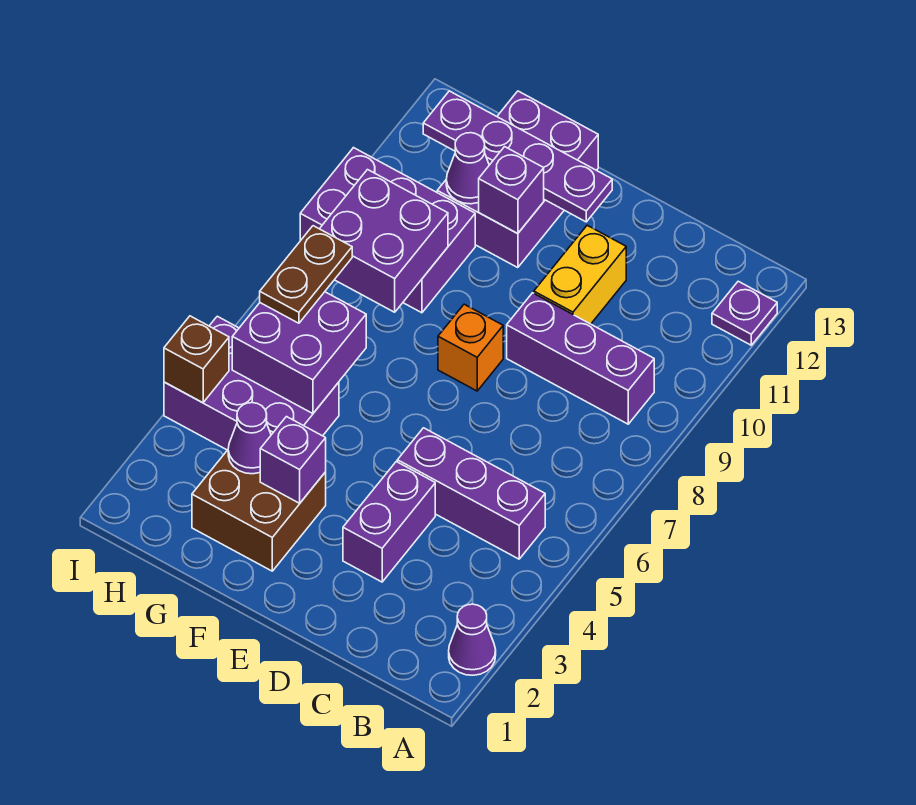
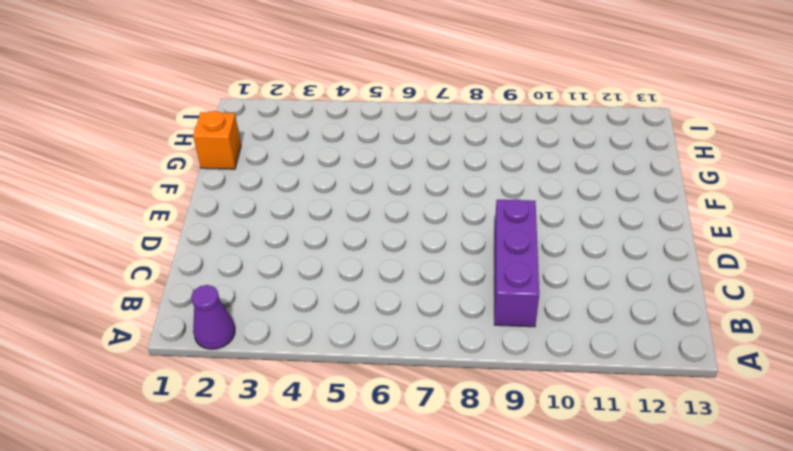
orange 1x1 brick [193,111,241,169] -> orange 1x1 brick moved to [438,304,503,391]
none -> purple 1x1 plate [712,281,777,345]
none -> purple 1x3 brick [397,428,545,559]
none -> purple 1x2 brick [343,462,435,582]

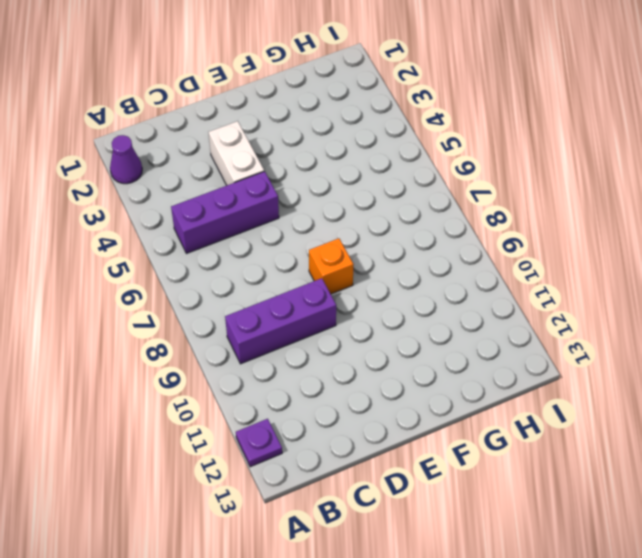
white 1x2 brick [208,121,264,185] -> purple 1x2 brick [343,462,435,582]
none -> yellow 1x2 brick [534,225,626,324]
none -> brown 2x2 brick [192,450,326,571]
none -> purple 2x3 brick [437,91,598,268]

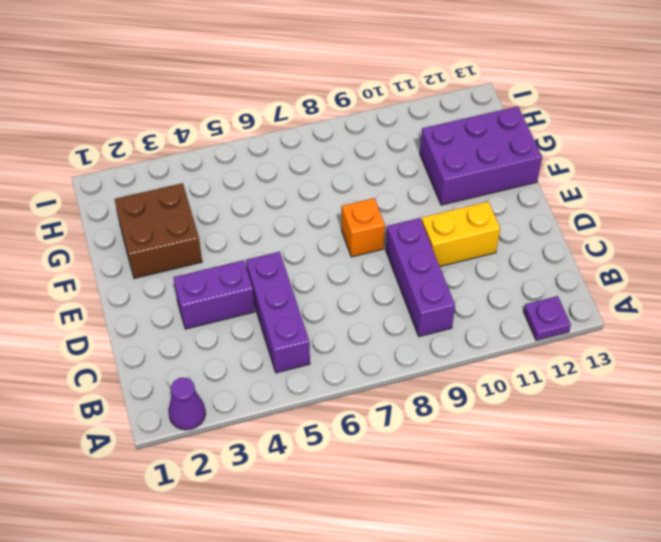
none -> purple 2x3 brick [164,316,339,450]
none -> purple 2x3 brick [300,148,475,313]
none -> purple 1x4 plate [423,91,612,222]

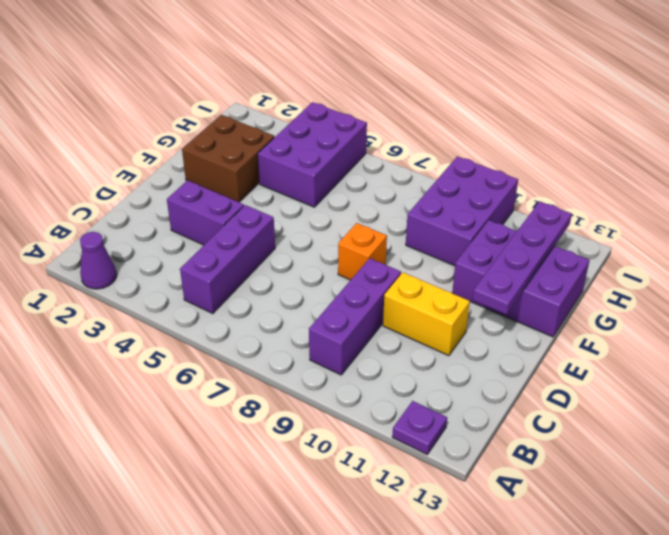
none -> purple 1x1 brick [260,417,326,503]
none -> purple 1x1 brick [479,147,544,234]
none -> purple 1x1 cone [228,403,271,474]

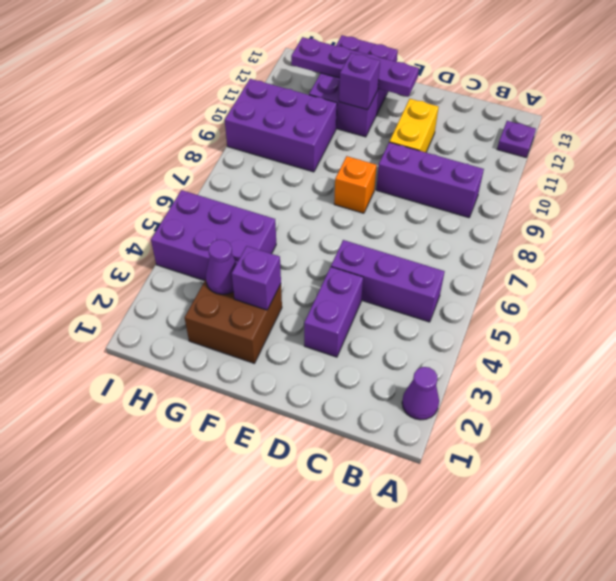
none -> purple 2x2 brick [232,292,366,414]
none -> purple 2x2 brick [320,170,448,312]
none -> purple 1x1 cone [446,133,489,204]

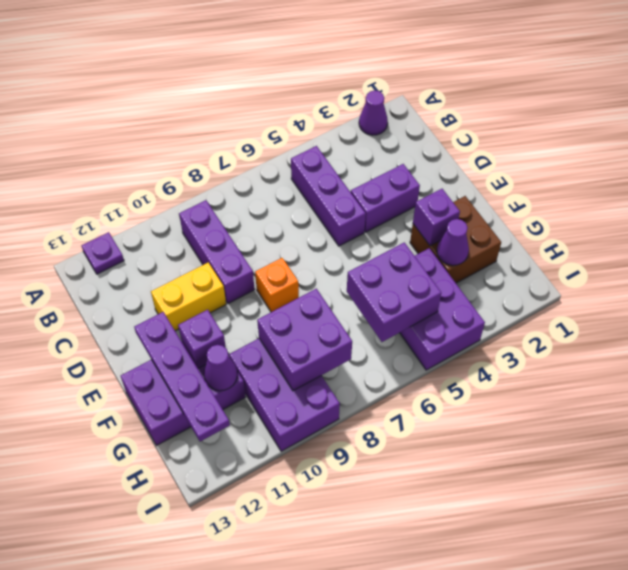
none -> brown 1x1 brick [164,316,229,403]
none -> brown 1x2 plate [260,226,352,323]

